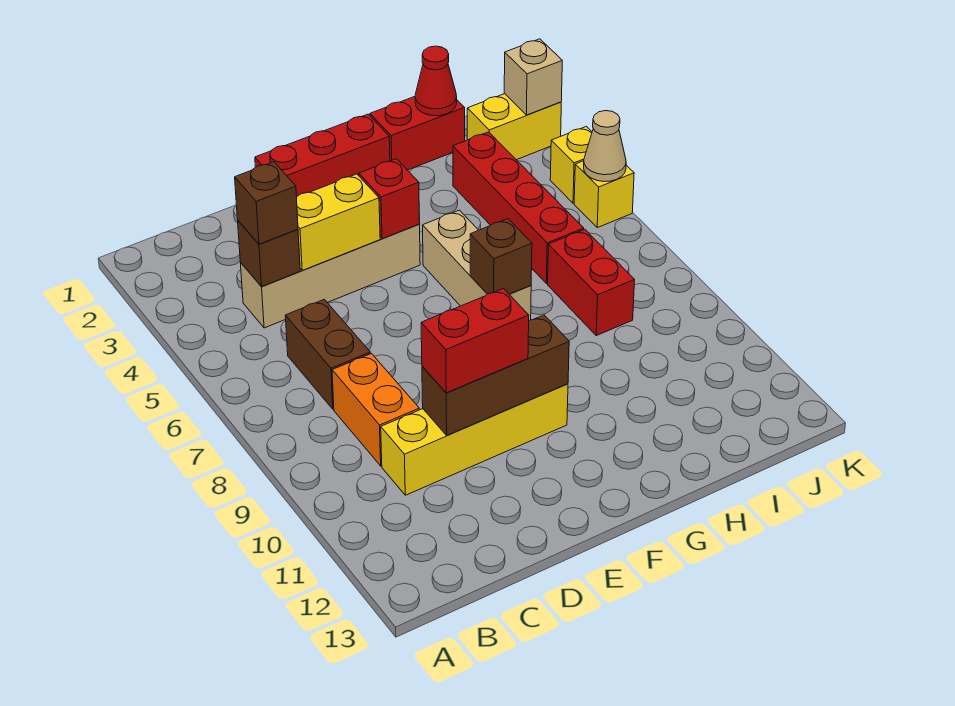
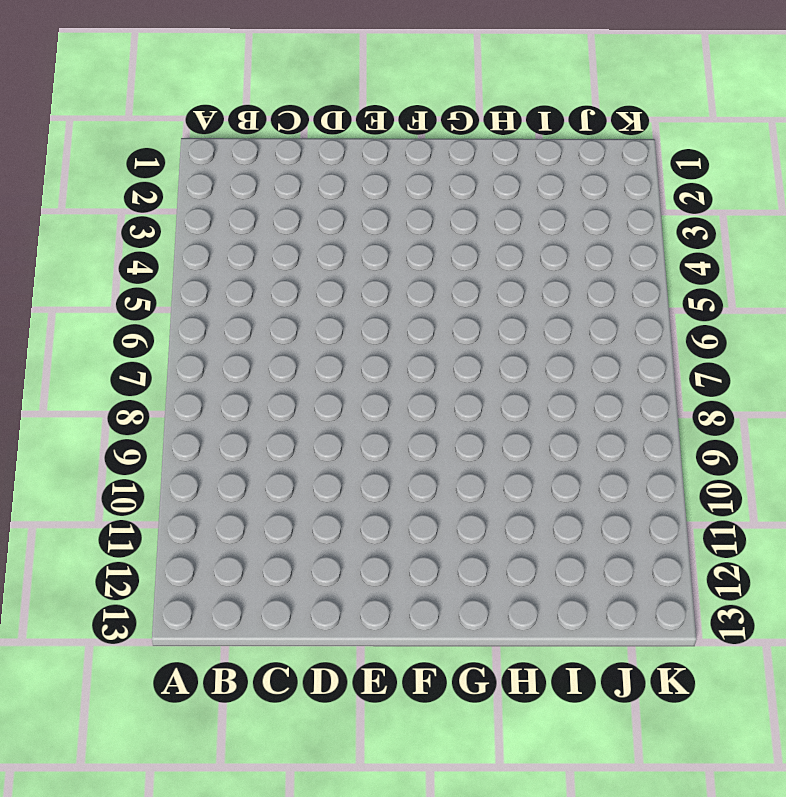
none -> tan 1x4 brick [241,225,420,328]
none -> brown 1x2 brick [285,300,370,409]
none -> orange 1x2 brick [332,354,419,466]

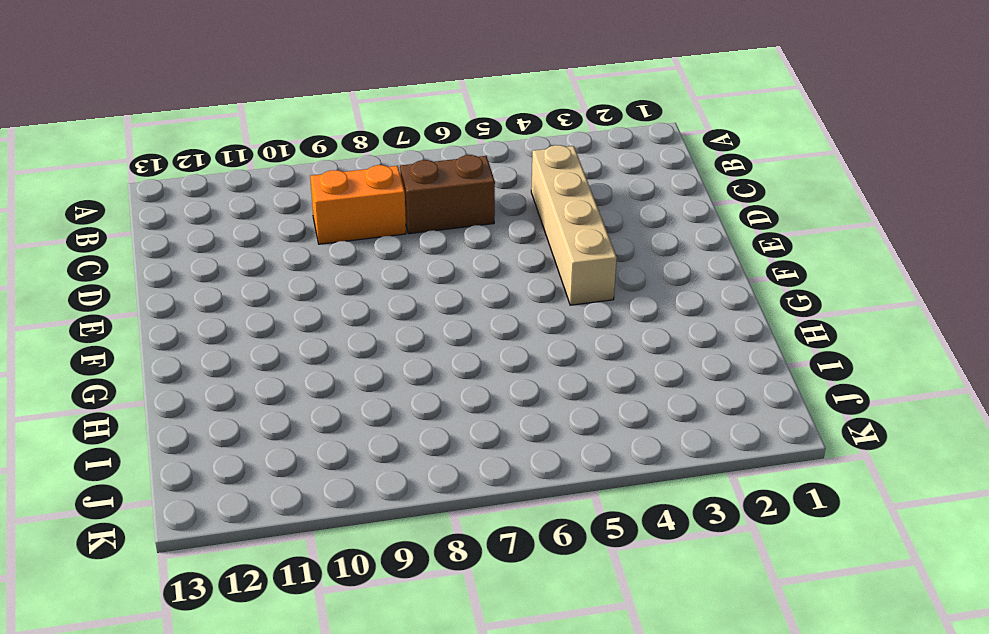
none -> yellow 1x4 brick [381,384,568,495]
none -> red 1x3 brick [255,114,390,197]
none -> tan 1x3 brick [423,210,531,320]

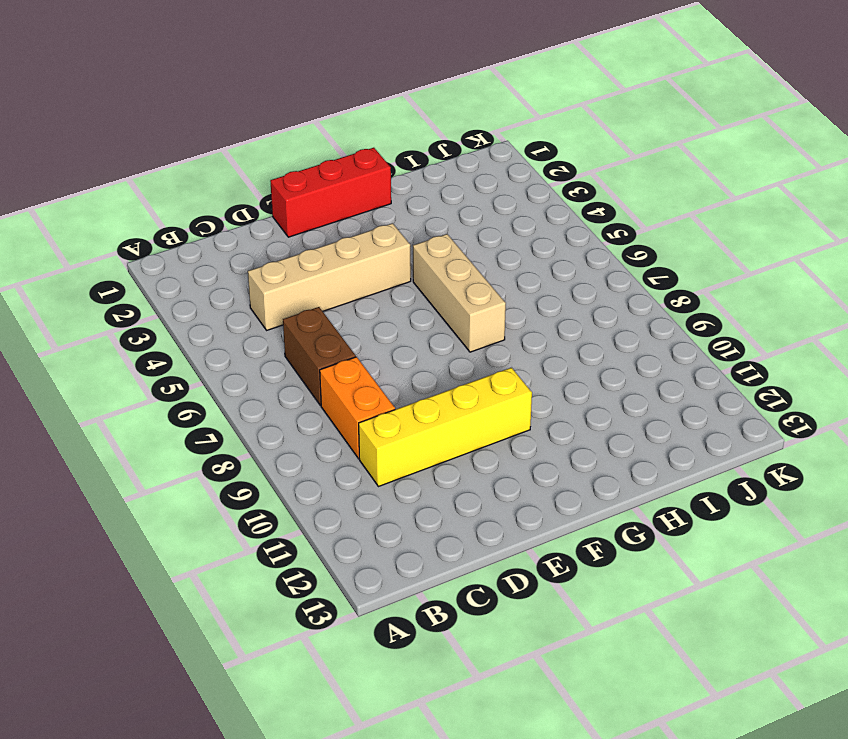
none -> red 1x2 brick [370,97,465,170]
none -> red 1x4 brick [453,132,584,284]
none -> red 1x2 brick [548,229,635,336]

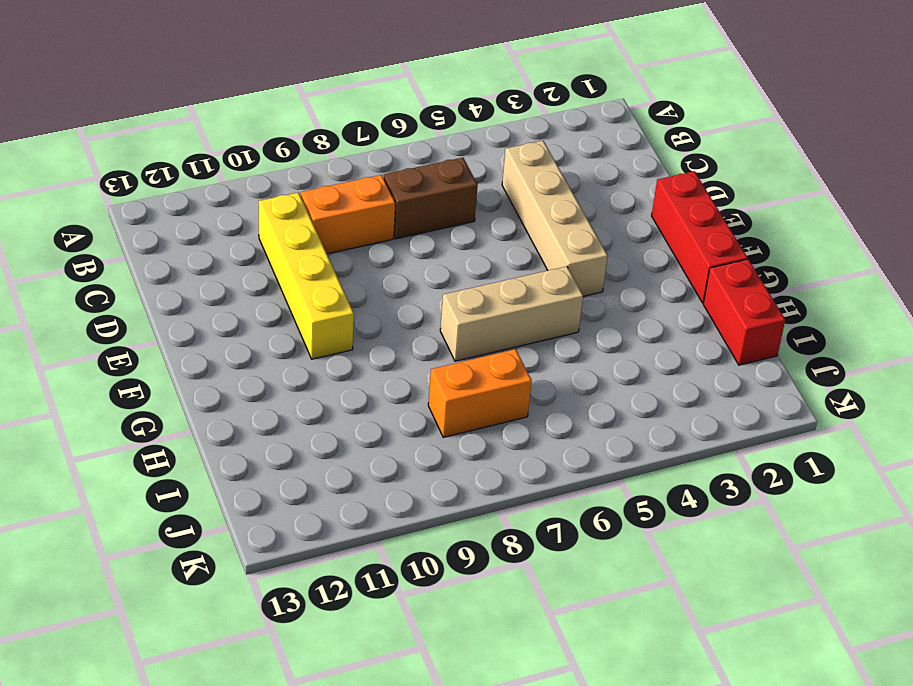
orange 1x2 brick [428,349,532,437] -> red 1x2 brick [548,229,635,336]
none -> red 1x4 brick [453,132,584,284]
none -> yellow 1x2 brick [467,94,561,160]
none -> yellow 1x1 brick [550,126,592,203]

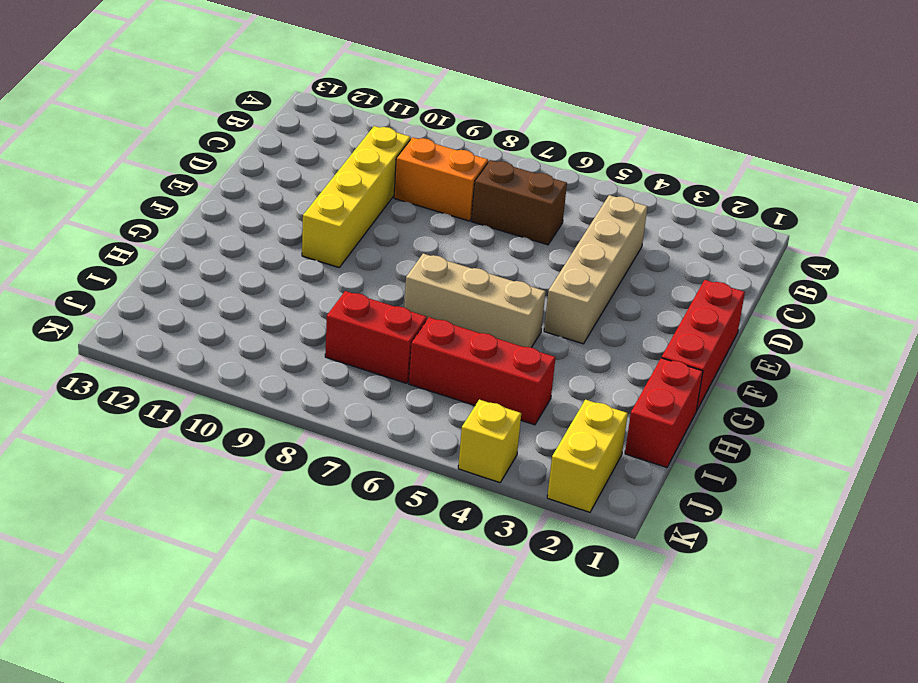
red 1x3 brick [409,317,556,425] -> red 1x4 brick [453,132,584,284]
none -> yellow 1x1 brick [574,161,634,228]
none -> brown 1x1 brick [238,221,300,287]
none -> yellow 1x2 brick [297,174,380,271]

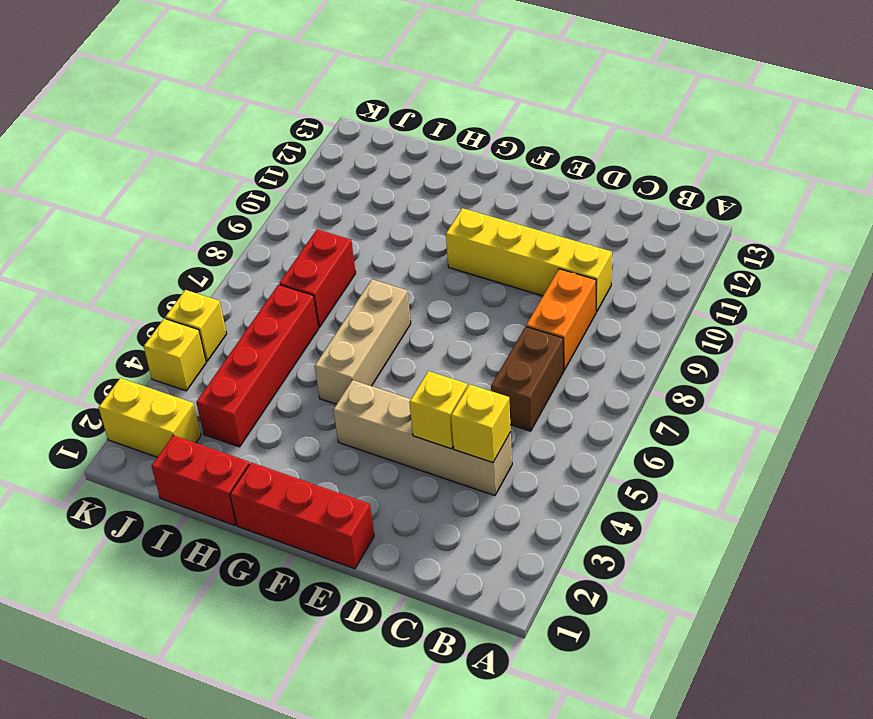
yellow 1x1 brick [451,384,511,463] -> brown 1x1 brick [238,221,300,287]
yellow 1x1 brick [409,371,468,449] -> yellow 1x2 brick [297,174,380,271]
none -> brown 1x3 brick [422,315,569,436]
none -> red 1x1 brick [359,159,420,239]
none -> brown 1x1 brick [470,219,532,294]

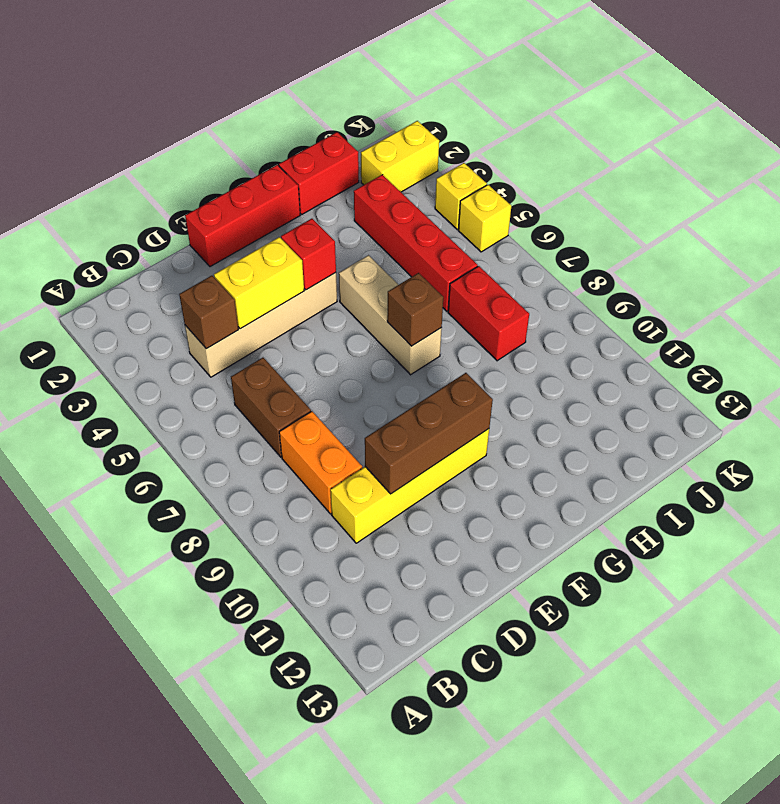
none -> red 1x1 cone [415,46,457,116]
none -> tan 1x1 brick [504,39,562,115]
none -> tan 1x1 cone [584,111,626,182]

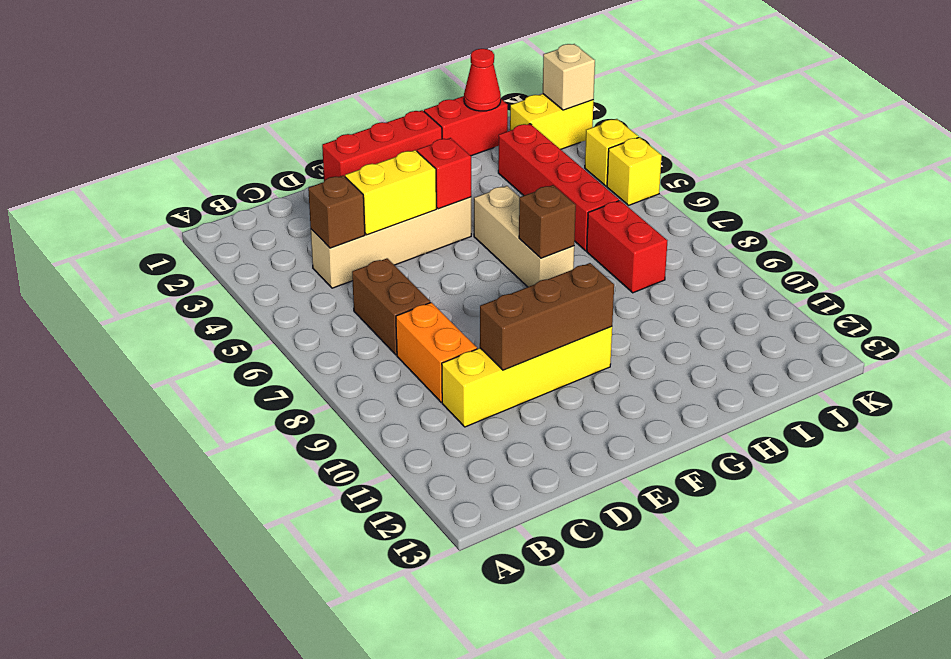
none -> tan 1x1 cone [584,111,626,182]
none -> brown 1x1 brick [235,162,298,244]
none -> red 1x2 brick [421,289,529,393]

